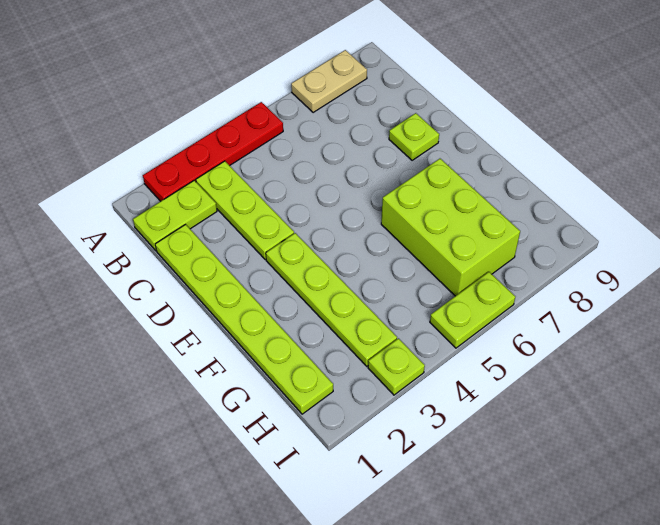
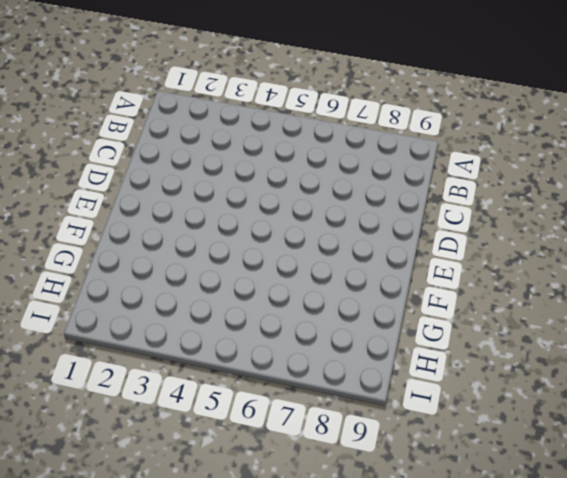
none -> red 1x4 plate [143,102,283,201]
none -> tan 1x2 plate [291,50,367,113]

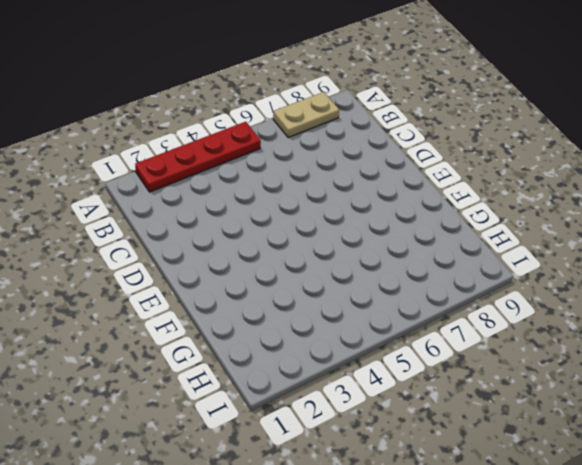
none -> lime 1x2 plate [133,180,217,251]
none -> lime 1x3 plate [196,161,294,259]

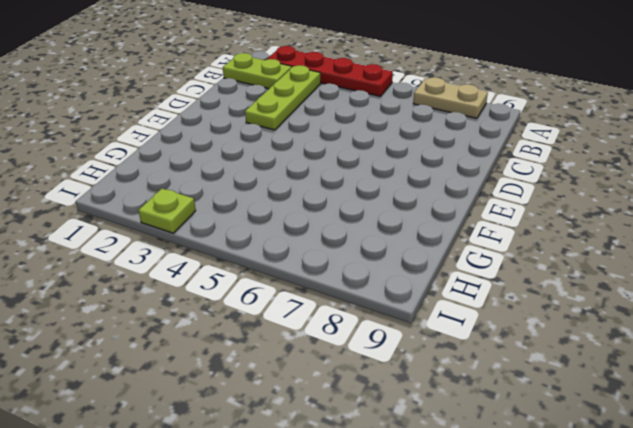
none -> lime 1x6 plate [155,224,333,414]
none -> lime 1x1 plate [389,113,439,160]

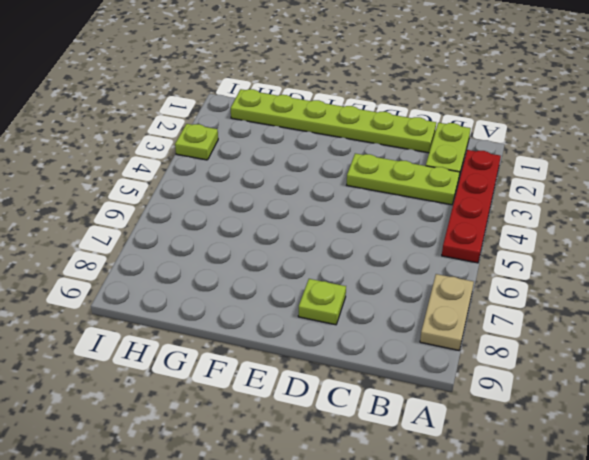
none -> lime 1x4 plate [266,233,397,366]
none -> lime 2x3 brick [381,159,520,296]

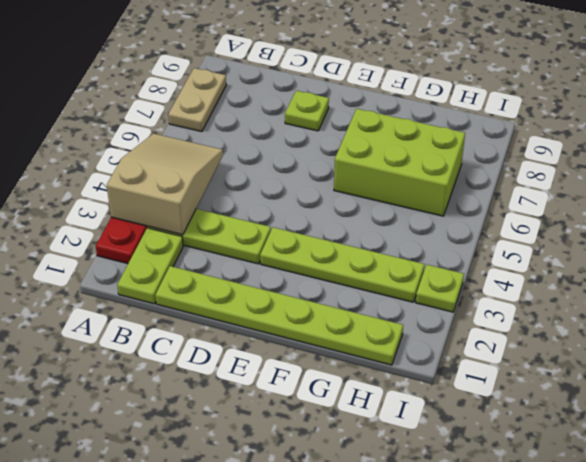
tan 2x3 slope [107,134,223,235] -> none
none -> lime 1x2 plate [430,272,515,348]

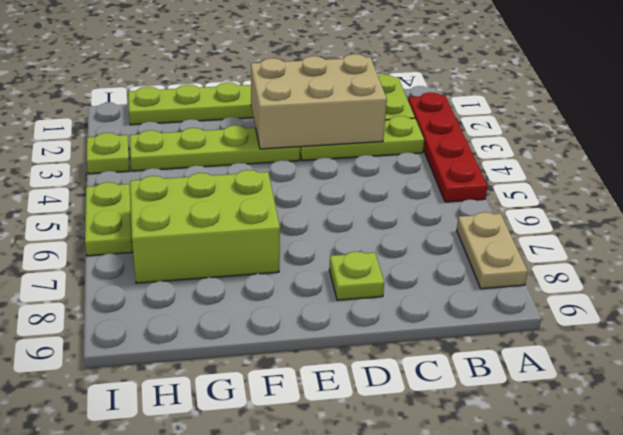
tan 2x3 brick [251,54,387,149] -> none

